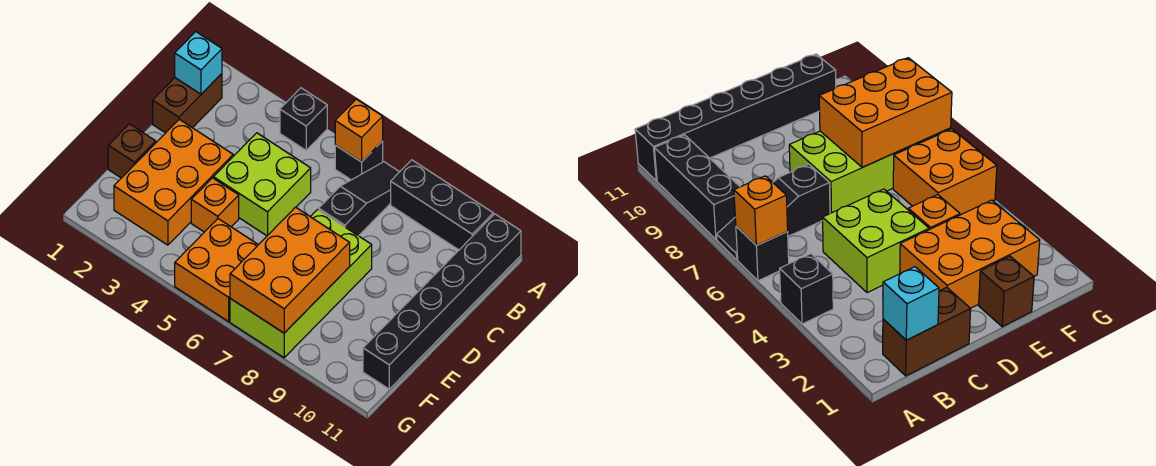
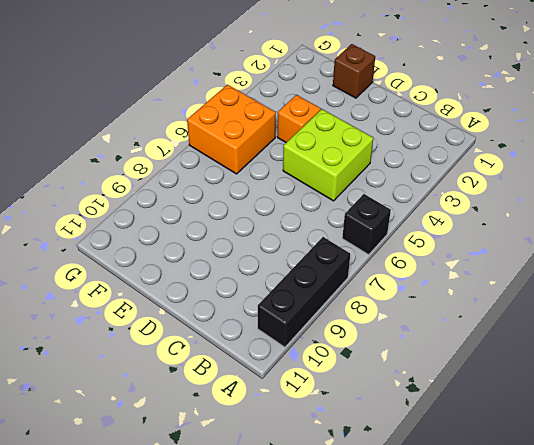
none -> black 1x1 brick [280,88,327,150]
none -> black 1x3 slope [319,162,399,236]
none -> black 1x6 brick [363,214,521,389]

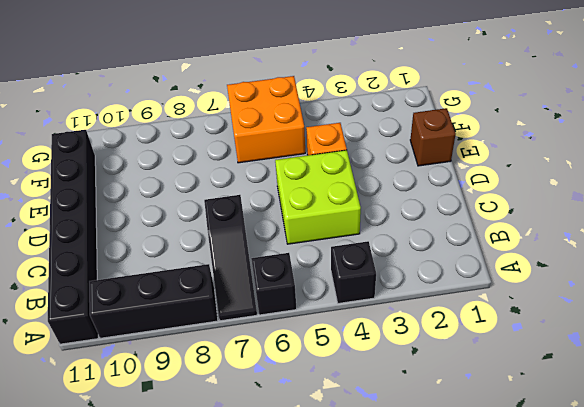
none -> brown 1x2 brick [153,74,222,133]
none -> orange 2x3 brick [114,119,233,245]
none -> lime 2x4 brick [230,209,372,358]

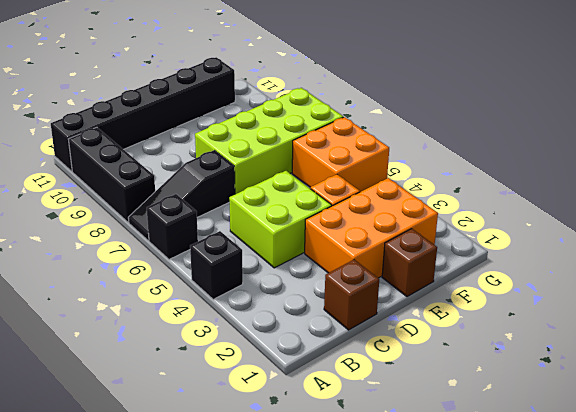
brown 1x1 brick [324,260,379,330] -> brown 1x2 brick [153,74,222,133]
none -> orange 1x1 brick [335,99,383,162]
none -> cyan 1x1 brick [175,32,222,94]
none -> orange 2x3 brick [230,207,350,333]

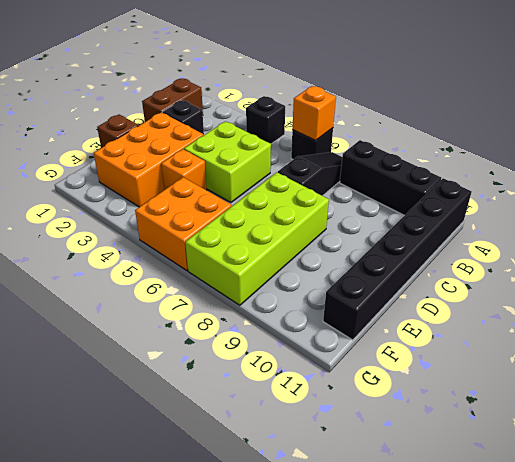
black 1x1 brick [162,100,204,134] -> none
none -> cyan 1x1 brick [175,32,222,94]
none -> orange 2x3 brick [230,207,350,333]

